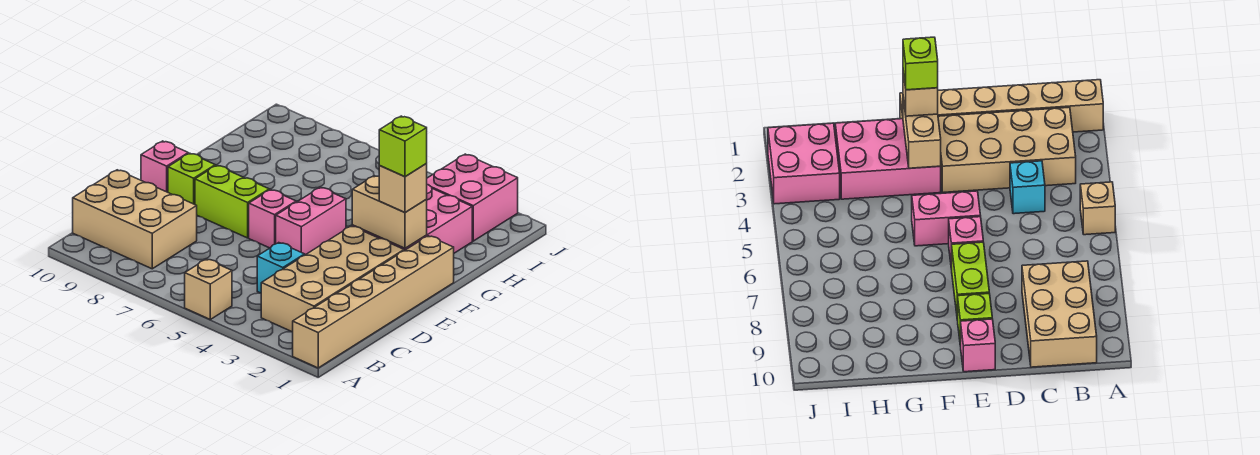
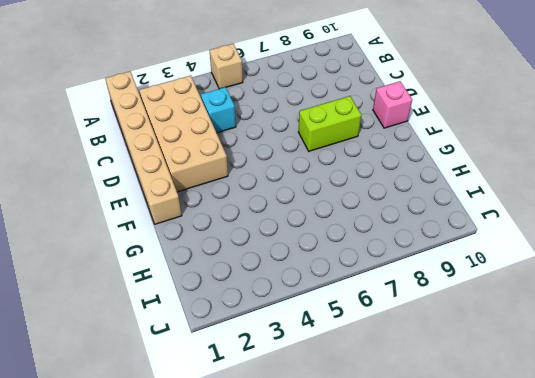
none -> tan 2x3 brick [73,170,197,269]
none -> pink 1x2 brick [276,187,346,255]
none -> pink 1x1 brick [249,190,296,248]

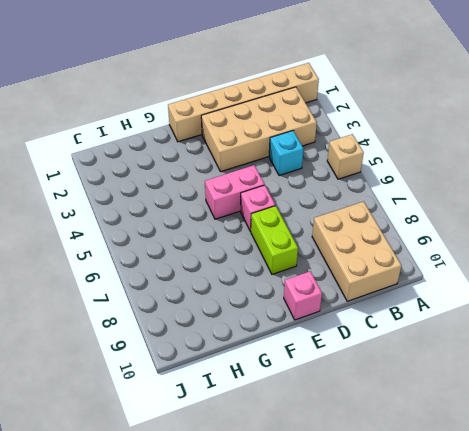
none -> lime 1x1 brick [168,153,215,205]
none -> pink 2x3 brick [352,185,472,253]
none -> pink 2x2 brick [427,154,518,241]

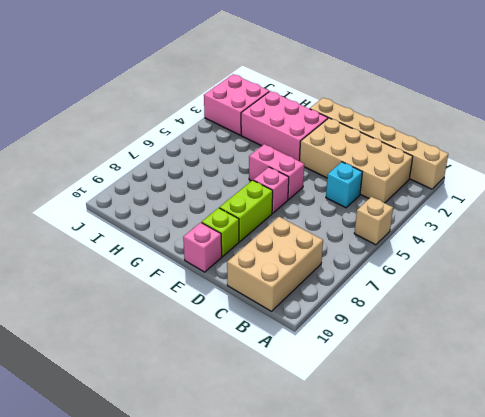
none -> tan 1x2 brick [352,176,427,248]
none -> tan 1x1 brick [379,163,427,212]
none -> lime 1x1 brick [379,116,427,177]

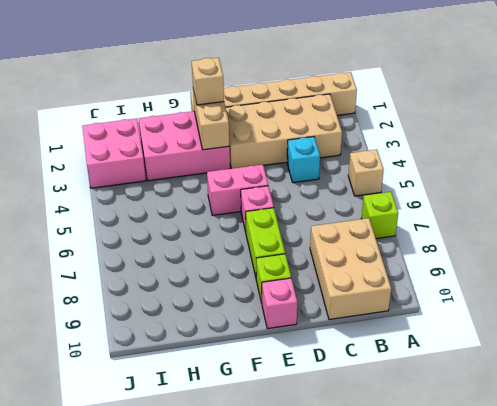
lime 1x1 brick [361,192,398,239] -> lime 1x1 brick moved to [379,116,427,177]

